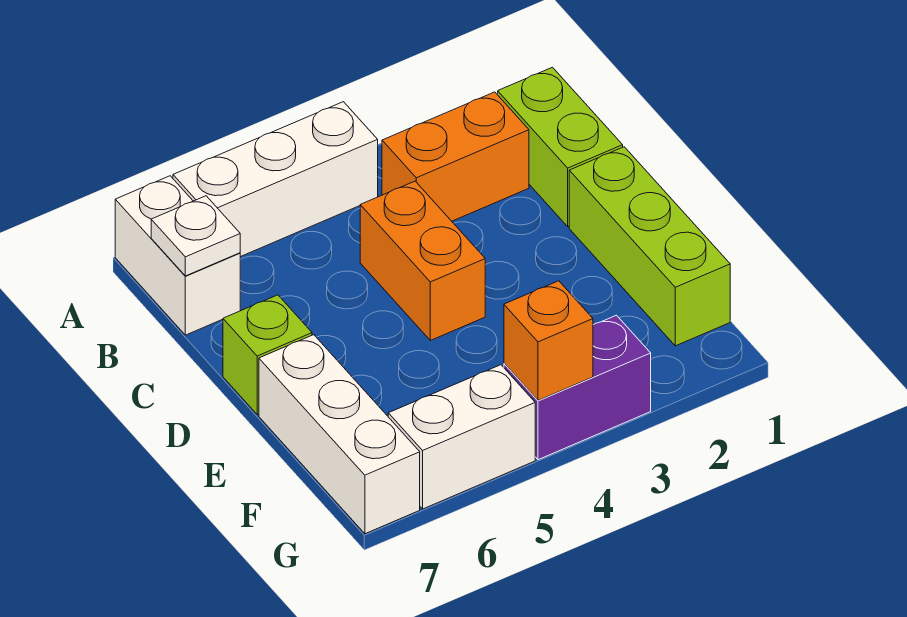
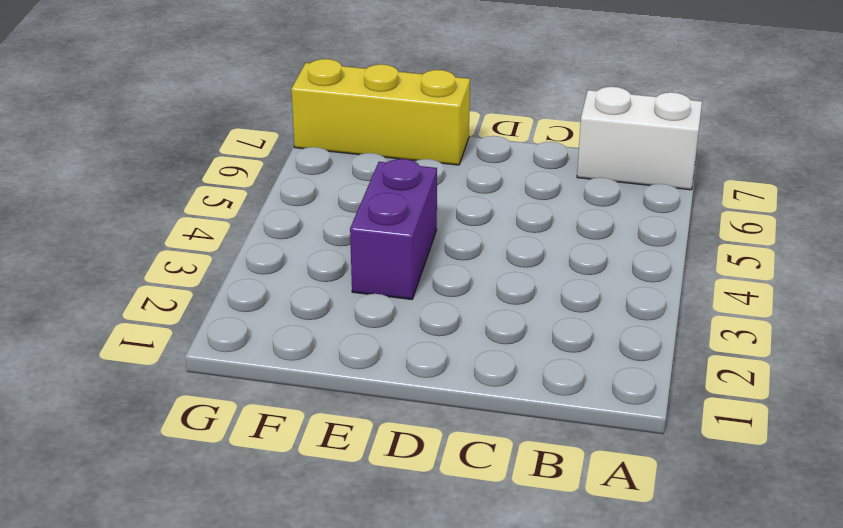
purple 1x2 brick [350,159,437,299] -> purple 1x2 brick moved to [504,315,651,460]
yellow 1x3 brick [291,59,470,165] -> white 1x3 brick [259,335,420,534]
none -> white 1x3 brick [173,102,378,257]
none -> lime 1x2 brick [497,67,623,227]
none -> orange 1x2 brick [382,92,529,221]

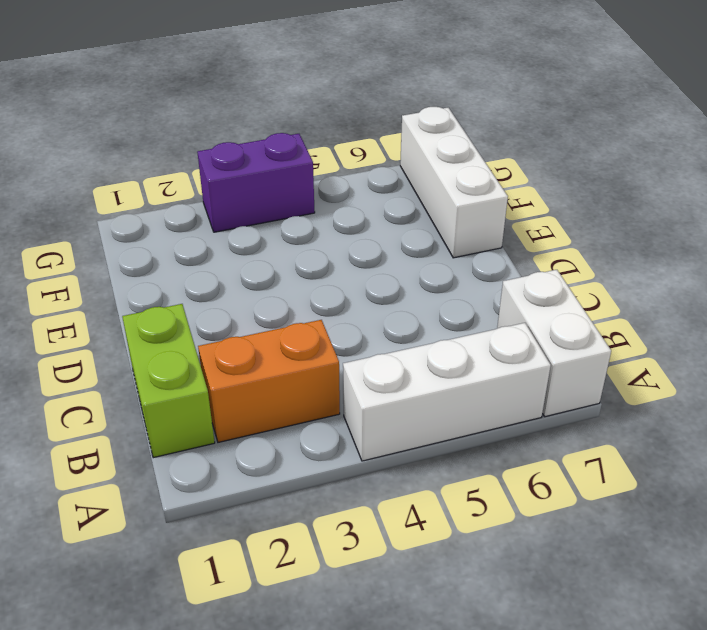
none -> orange 1x2 brick [360,181,485,340]
none -> lime 1x3 brick [569,147,730,346]
none -> lime 1x1 brick [223,295,312,414]

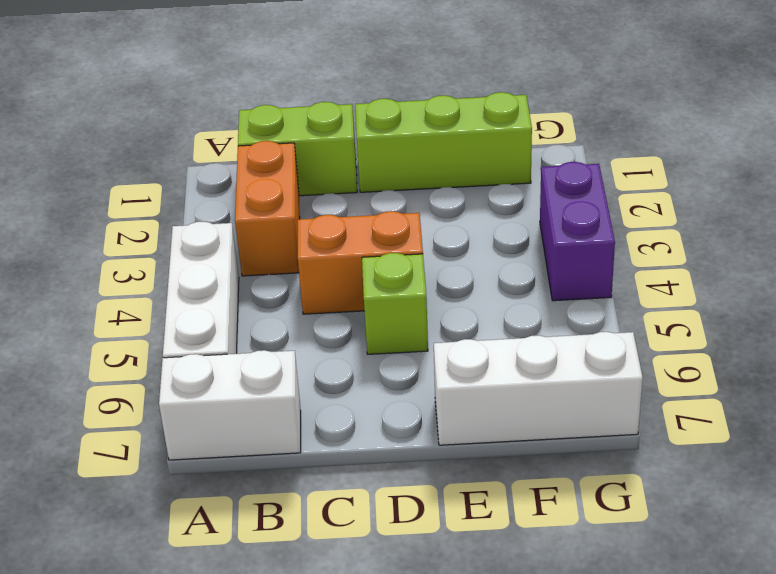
lime 1x1 brick [362,253,428,354] -> lime 1x1 brick moved to [223,295,312,414]
none -> white 1x2 brick [388,365,535,509]
none -> white 1x1 plate [151,196,240,276]
none -> orange 1x1 brick [504,281,593,400]

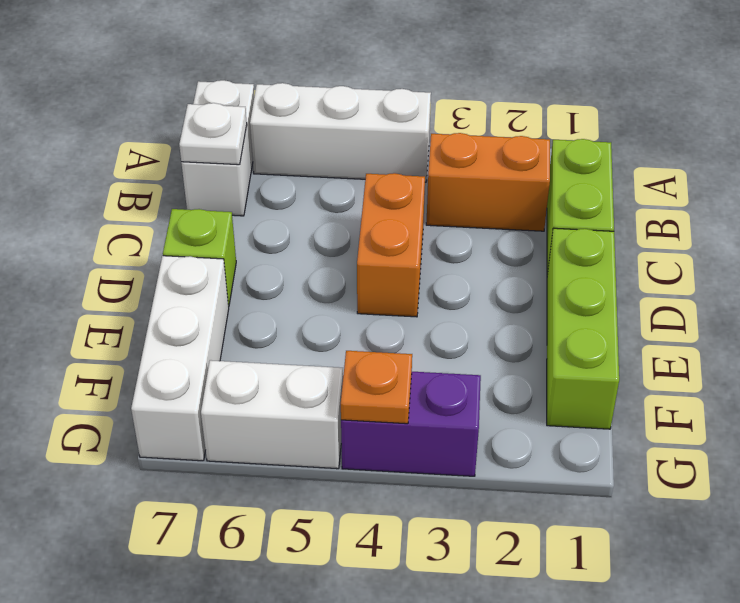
orange 1x1 plate [341,351,412,424] -> orange 1x1 brick [504,281,593,400]

